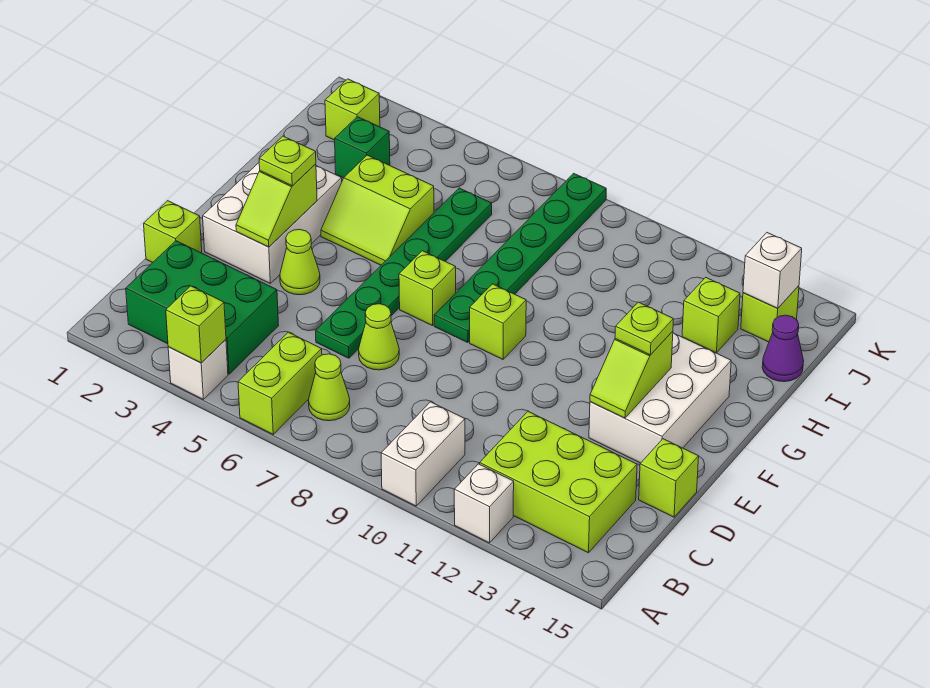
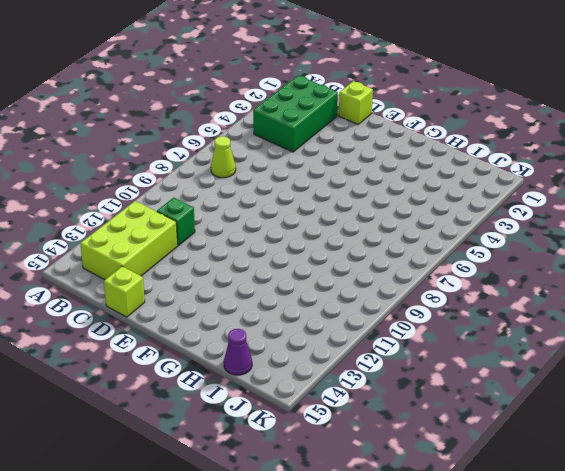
green 1x1 brick [157,198,195,246] -> green 1x1 brick moved to [335,117,390,178]
none -> white 1x1 brick [168,340,228,399]
none -> lime 1x2 brick [238,332,322,434]
none -> white 1x2 brick [381,402,465,506]

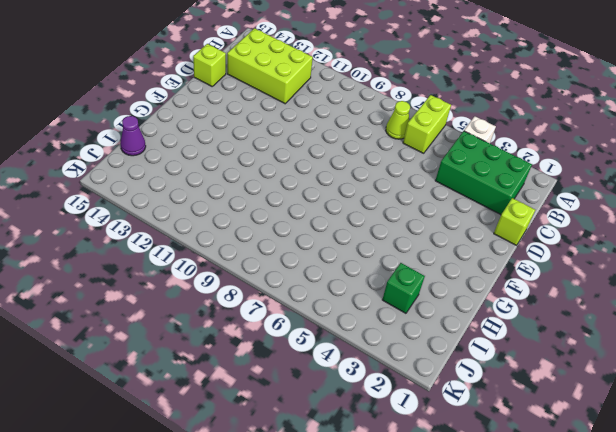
none -> white 1x2 brick [381,402,465,506]
none -> white 1x1 brick [454,464,514,543]
none -> green 1x6 plate [316,188,492,358]

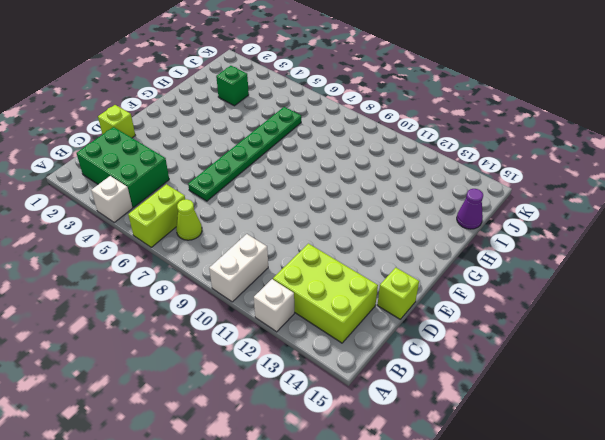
none -> lime 1x1 cone [359,304,399,370]
none -> white 2x3 brick [203,163,342,283]
none -> lime 1x1 cone [280,229,320,295]

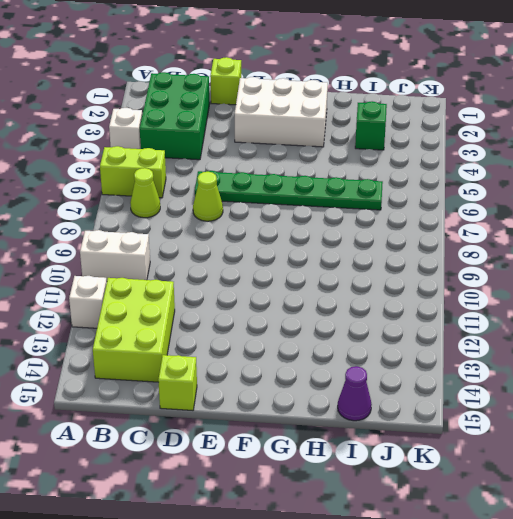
none -> lime 1x1 cone [280,229,320,295]
none -> white 2x3 brick [589,333,731,463]
none -> lime 1x1 brick [399,251,456,326]

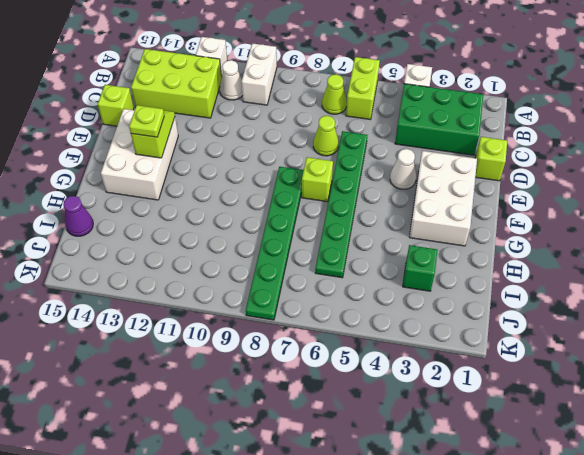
white 1x1 cone [220,60,243,100] -> none
white 1x1 cone [390,149,416,189] -> lime 1x1 cone [280,229,320,295]
none -> lime 1x1 brick [470,284,526,359]
none -> lime 2x2 slope [321,155,434,265]
none -> lime 1x1 brick [682,277,740,353]

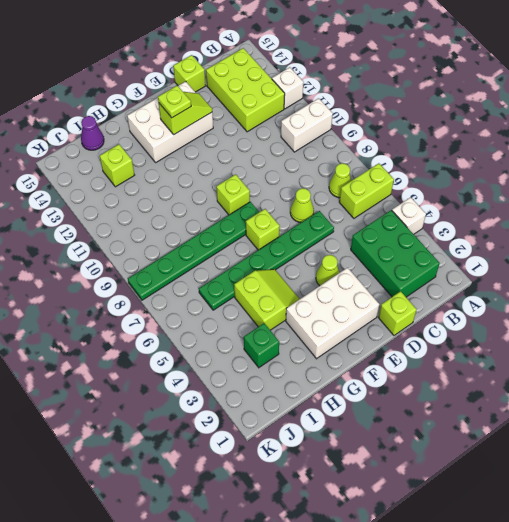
none -> lime 1x1 brick [325,79,380,140]
none -> lime 1x1 brick [741,286,799,342]
none -> lime 1x1 brick [166,286,226,363]

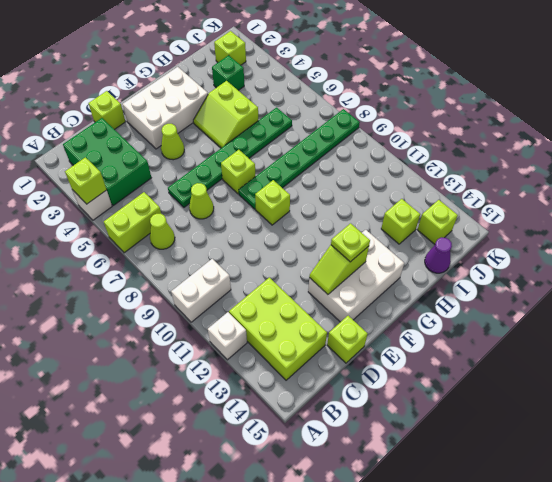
none -> lime 1x2 slope [236,164,317,247]
none -> white 1x1 brick [743,233,802,308]
none -> lime 1x1 plate [259,136,316,186]

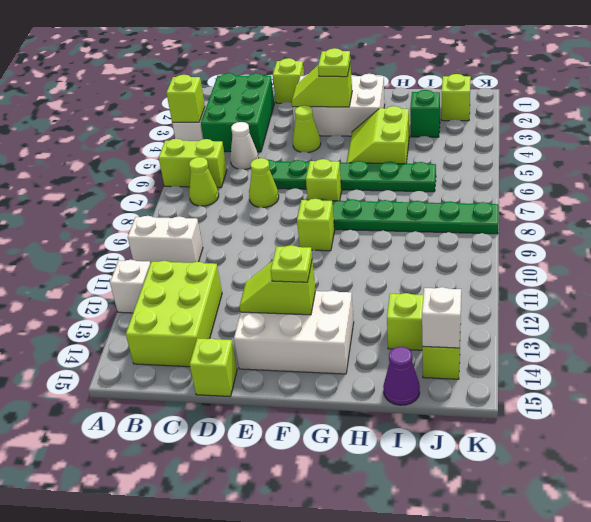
white 1x1 cone [230,122,258,169] -> none

